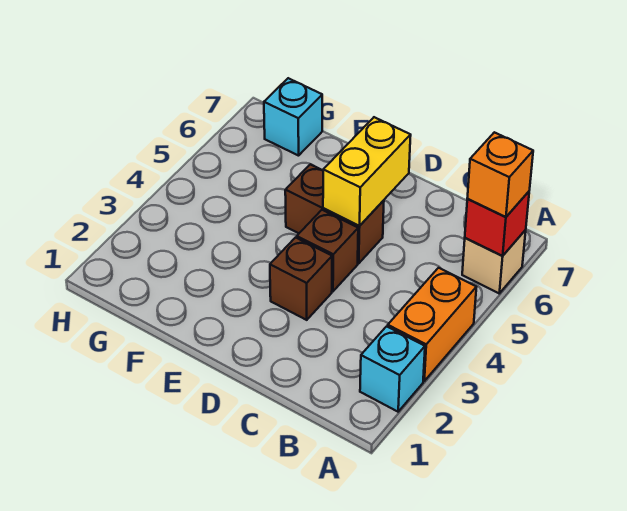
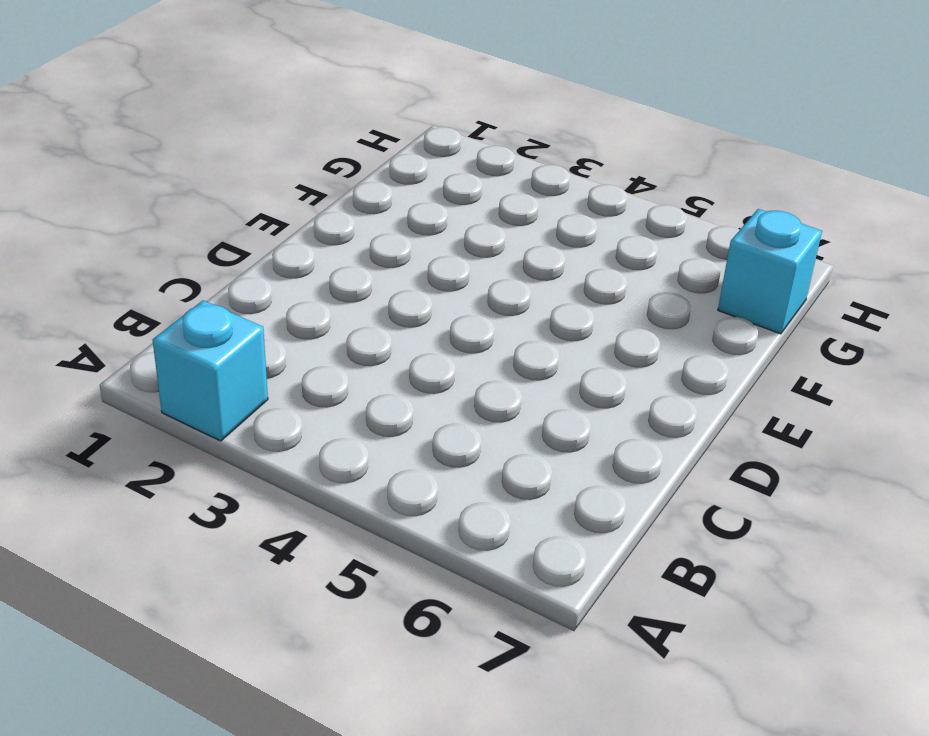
none -> orange 1x2 brick [388,268,476,381]
none -> tan 1x1 brick [462,230,526,293]

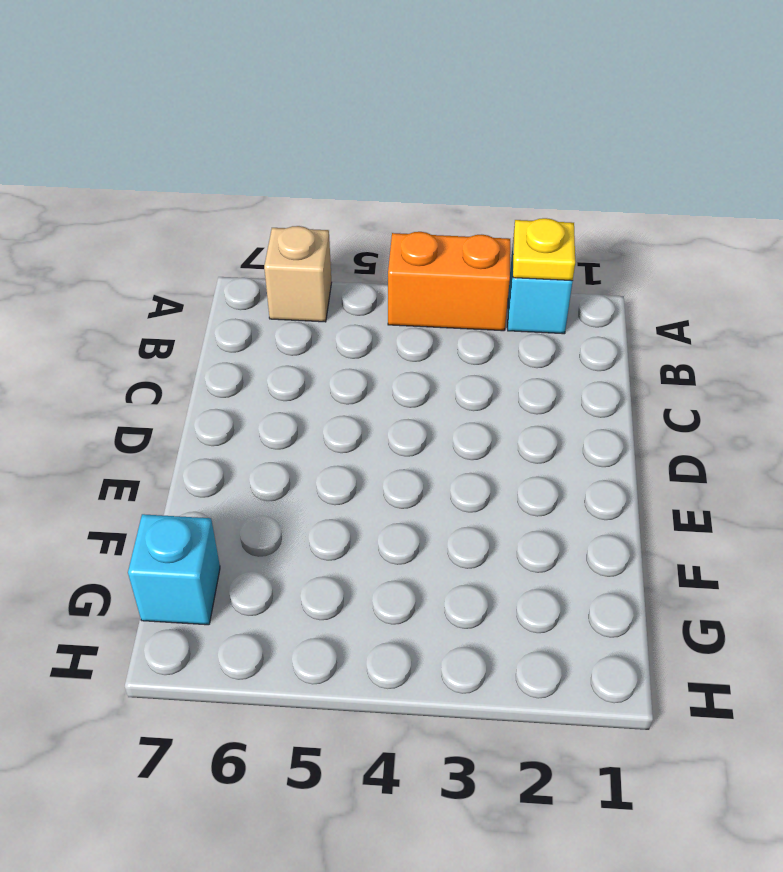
yellow 1x1 plate [513,218,575,281] -> none
none -> brown 1x1 brick [270,237,332,320]
none -> brown 1x1 brick [297,210,358,291]

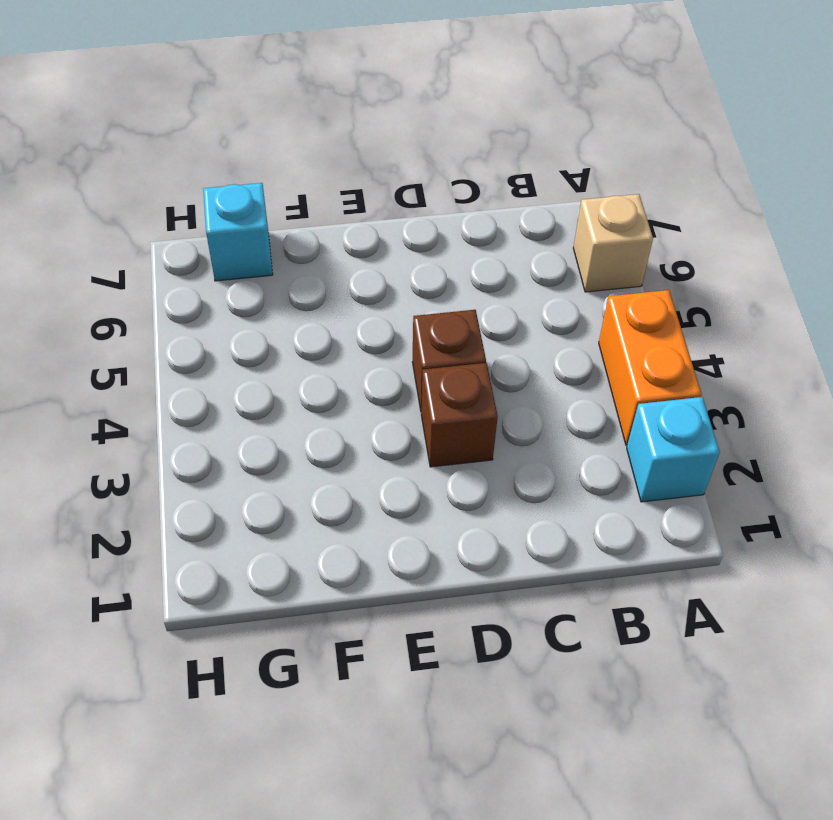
none -> brown 1x2 brick [285,164,384,263]
none -> red 1x1 brick [465,192,529,256]

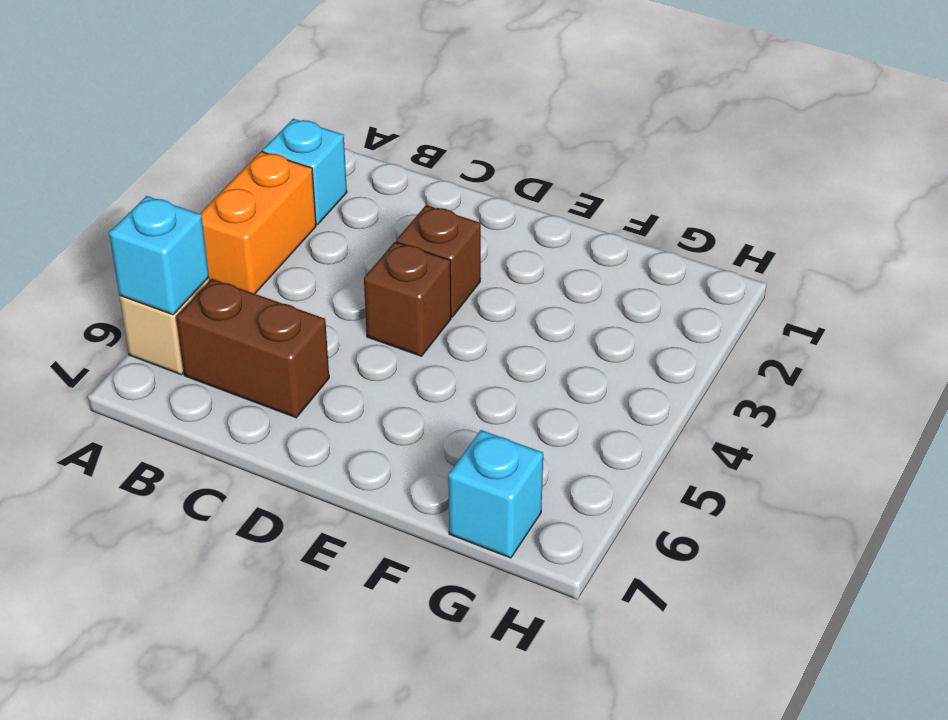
cyan 1x1 brick [109,196,209,315] -> red 1x1 brick [465,192,529,256]
brown 1x2 brick [176,279,329,418] -> brown 1x2 brick moved to [285,164,384,263]
none -> yellow 1x2 brick [323,117,411,226]
none -> orange 1x1 brick [467,132,533,217]

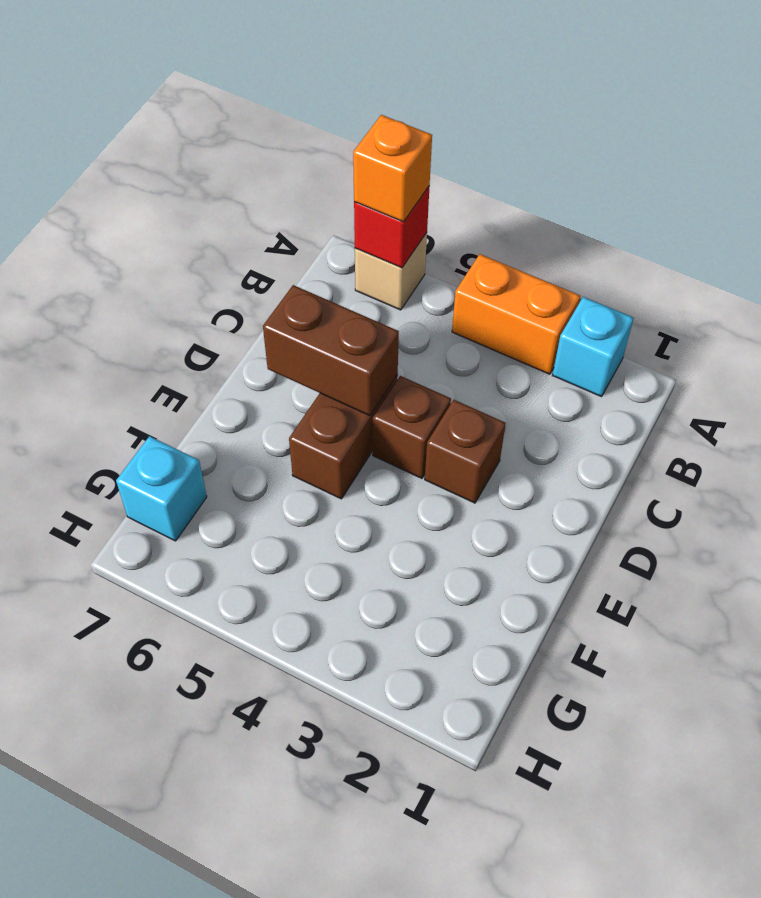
brown 1x2 brick [263,285,399,416] -> yellow 1x2 brick [323,117,411,226]

